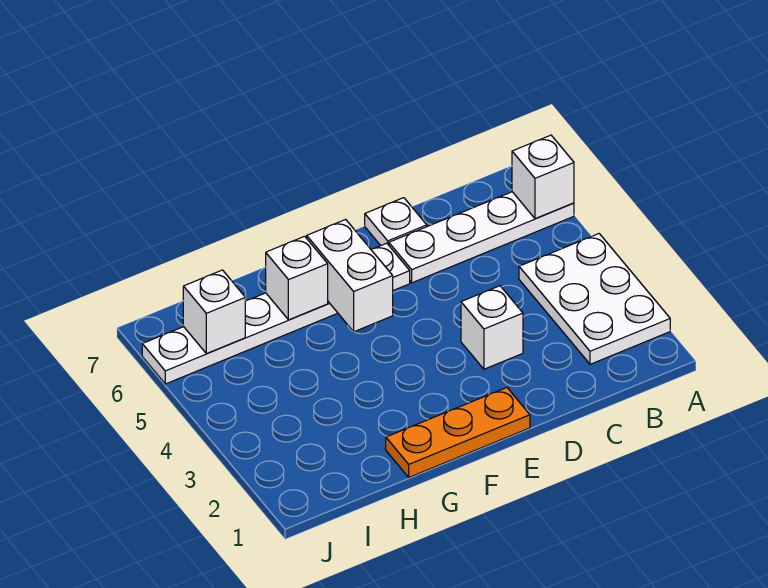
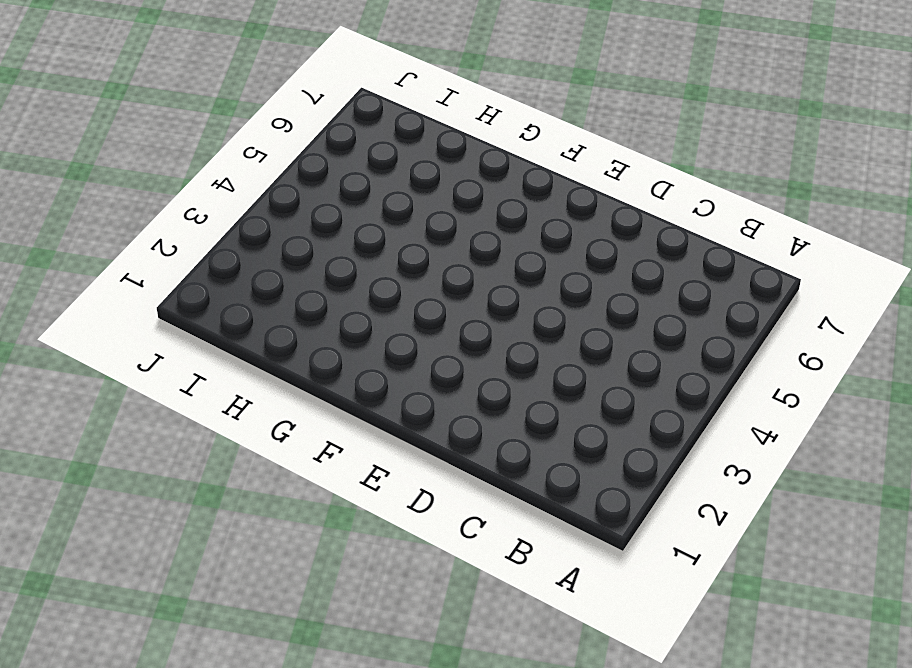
none -> white 2x3 plate [519,234,670,364]
none -> white 1x4 plate [389,192,574,283]

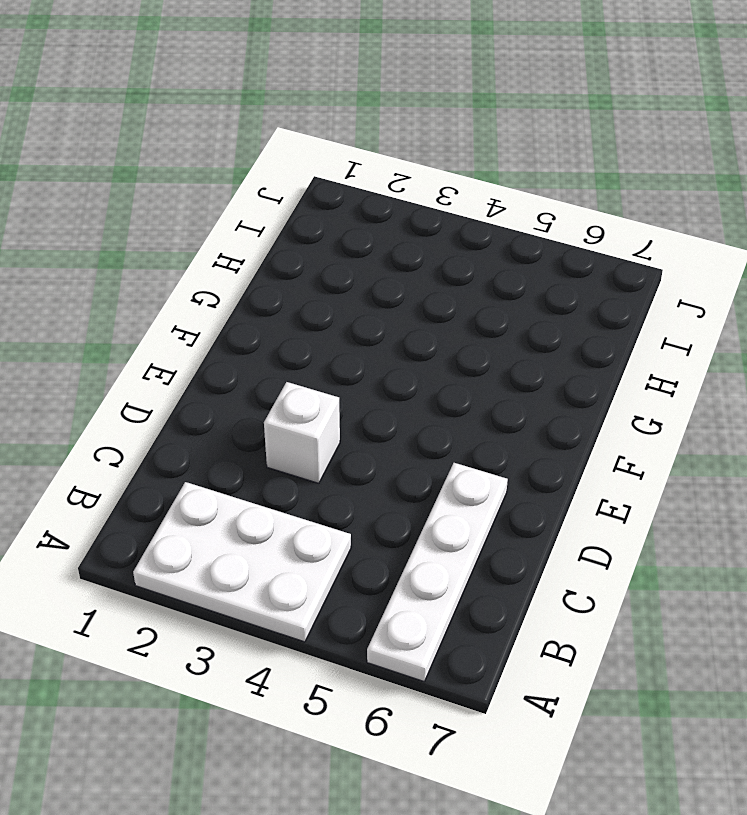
none -> white 1x1 plate [365,198,427,246]
none -> orange 1x3 plate [386,388,530,477]

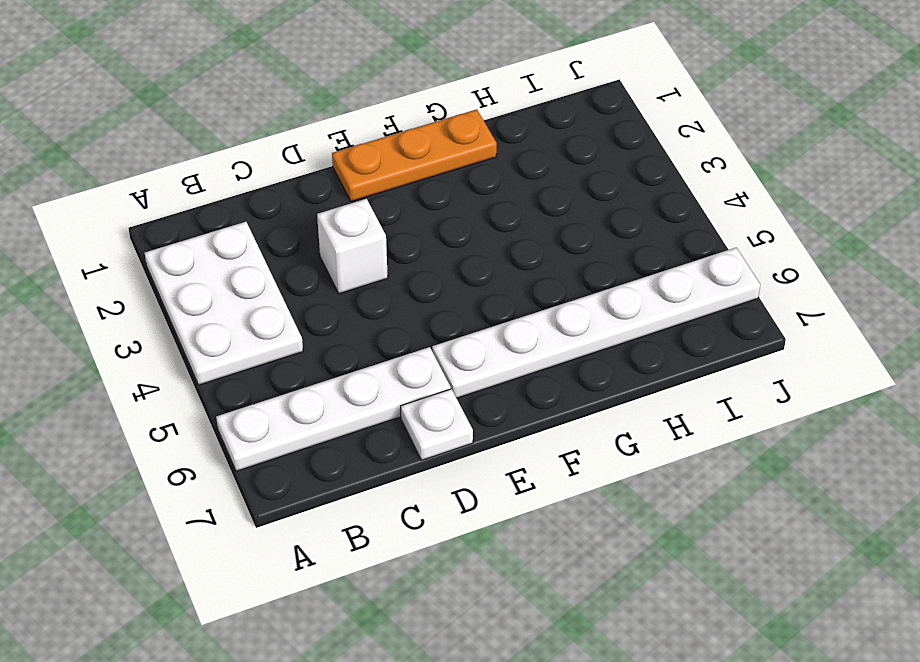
none -> white 1x1 brick [512,135,574,219]
none -> white 1x2 brick [307,219,393,332]

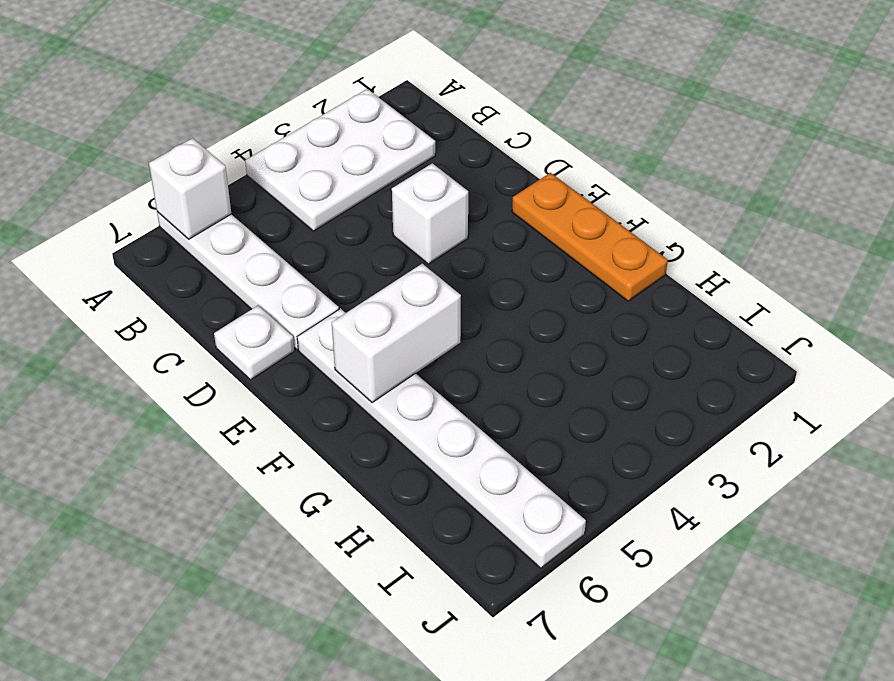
none -> white 1x1 brick [266,236,328,320]
none -> white 1x1 brick [183,270,245,354]

